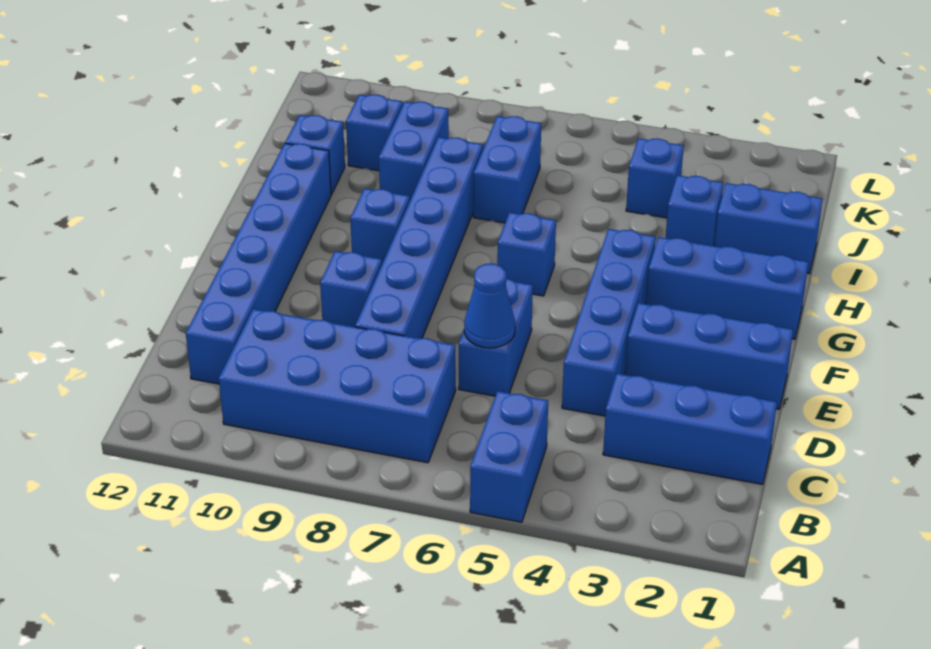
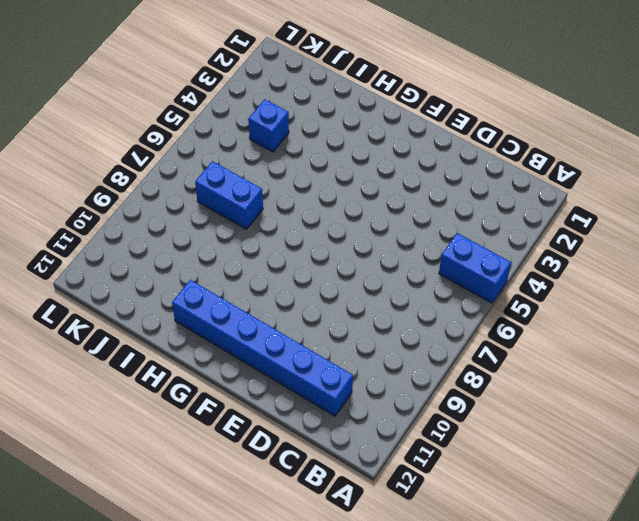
none -> blue 2x4 brick [219,309,456,463]
none -> blue 1x3 brick [603,374,777,484]
none -> blue 1x4 brick [562,229,656,416]

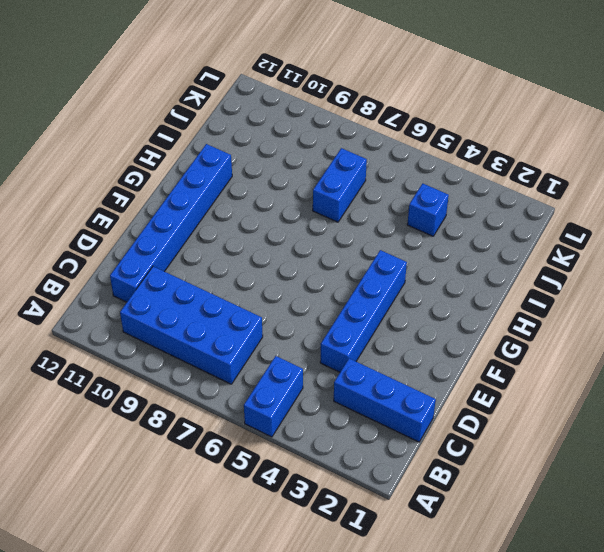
none -> blue 1x2 brick [459,278,533,396]
none -> blue 1x6 brick [355,137,483,338]
none -> blue 1x3 brick [625,303,793,409]

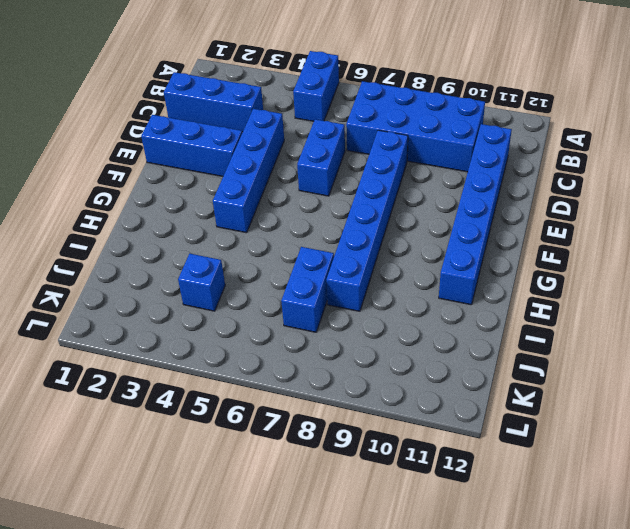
none -> blue 1x1 brick [320,251,382,327]
none -> blue 1x3 brick [646,237,808,339]
none -> blue 1x1 brick [497,212,556,296]

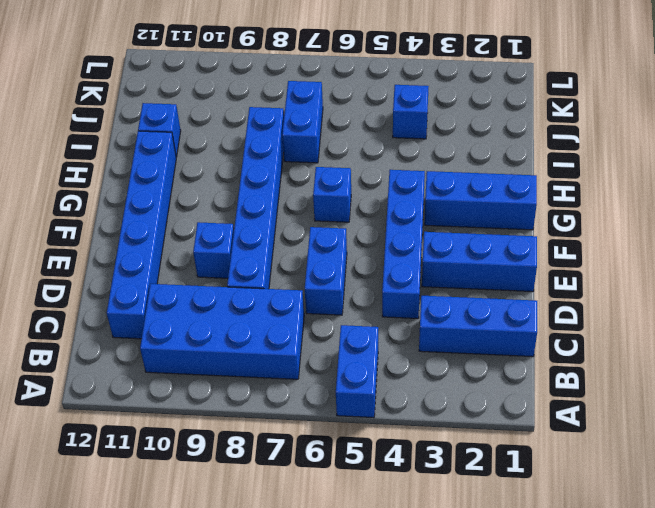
none -> blue 1x1 brick [350,188,410,263]
none -> blue 1x2 brick [715,183,823,274]
none -> blue 1x1 brick [666,175,723,246]

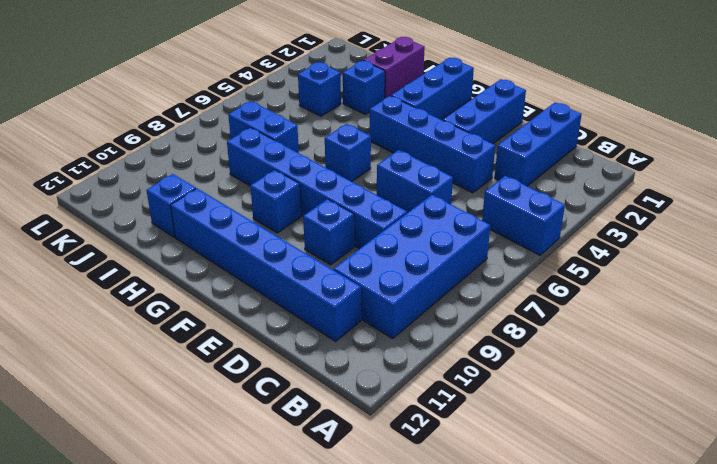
purple 1x2 brick [363,37,425,98] -> blue 1x2 brick [715,183,823,274]
none -> blue 1x2 brick [379,102,449,200]
none -> blue 1x1 brick [346,94,403,171]
none -> blue 1x1 cone [464,264,515,348]

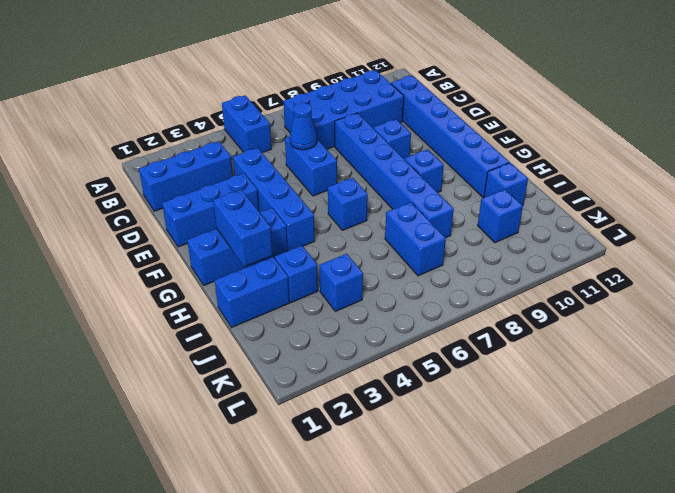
blue 1x2 brick [213,190,272,267] -> blue 1x2 brick moved to [379,102,449,200]

